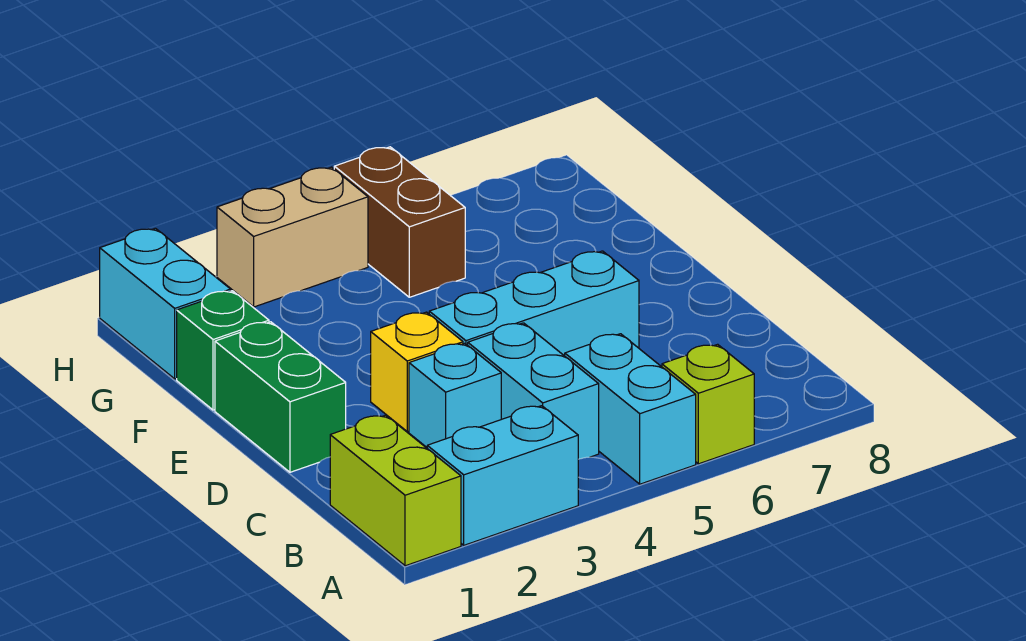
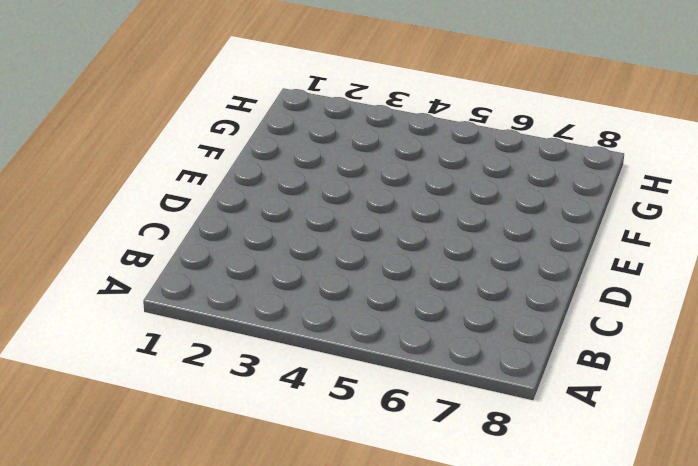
none -> lime 1x2 brick [330,415,461,566]
none -> cyan 1x2 brick [427,406,578,545]
none -> cyan 1x2 brick [565,334,696,484]

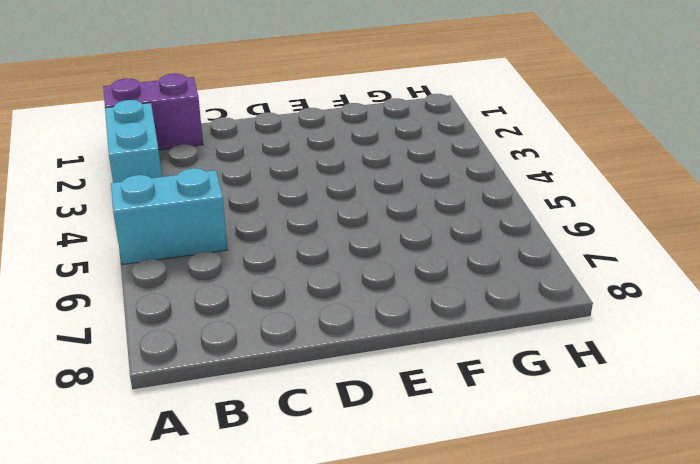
purple 1x2 brick [103,74,203,150] -> lime 1x2 brick [330,415,461,566]
none -> lime 1x1 brick [662,344,754,464]
none -> cyan 1x2 brick [468,323,599,459]
none -> cyan 1x1 brick [409,343,501,447]

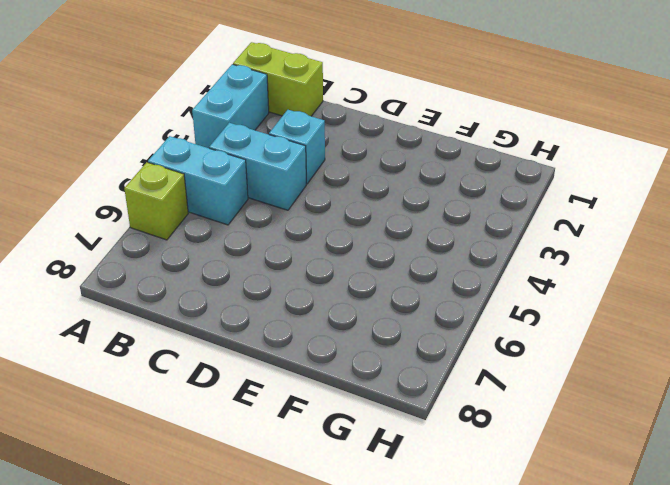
none -> green 1x2 brick [215,322,346,472]
none -> yellow 1x1 brick [371,312,463,432]
none -> cyan 1x3 brick [429,251,639,356]

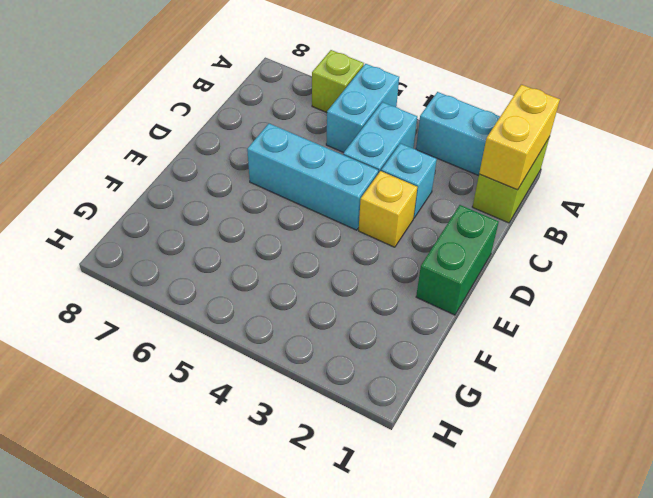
yellow 1x2 brick [479,85,560,190] -> none
none -> green 1x1 brick [177,291,269,410]
none -> cyan 1x2 brick [100,228,231,379]
none -> brown 1x2 brick [334,147,465,297]

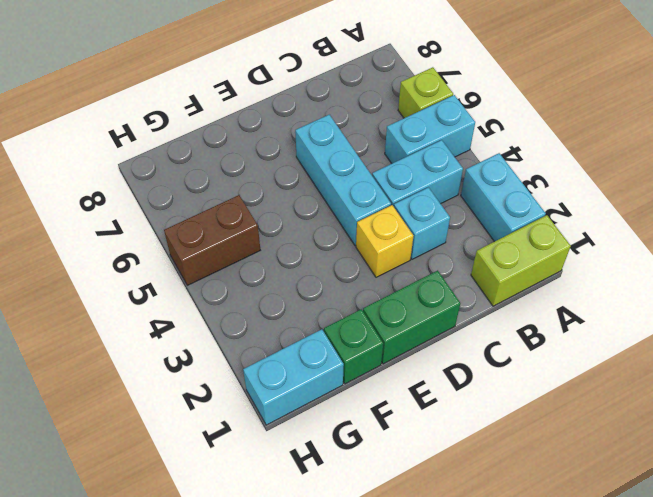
none -> tan 1x2 brick [217,167,368,307]

